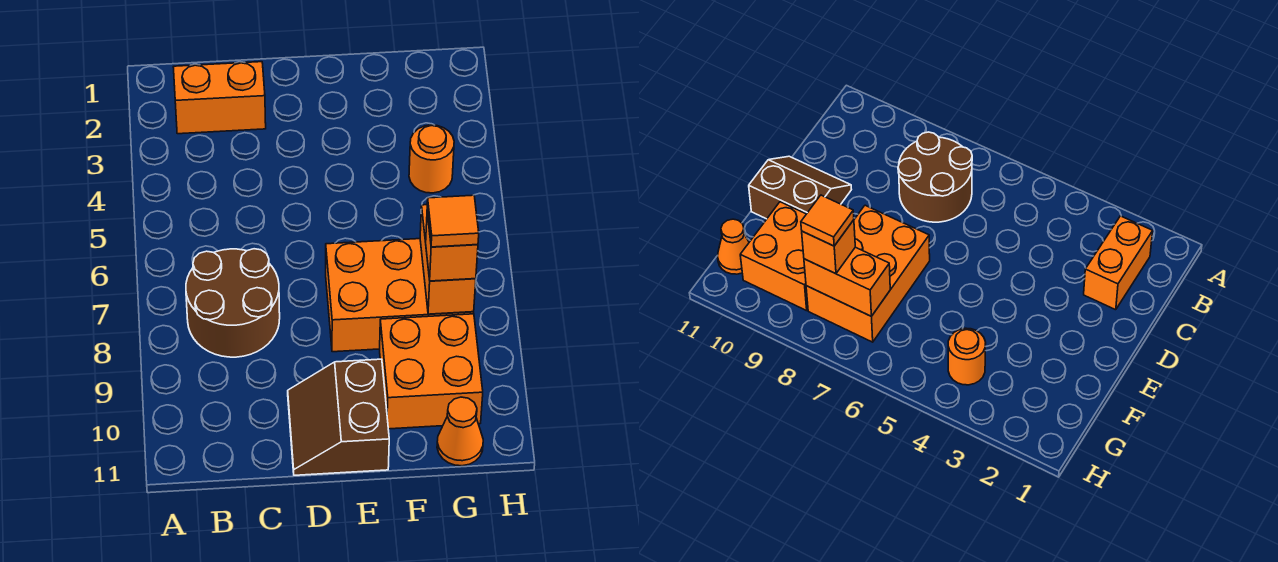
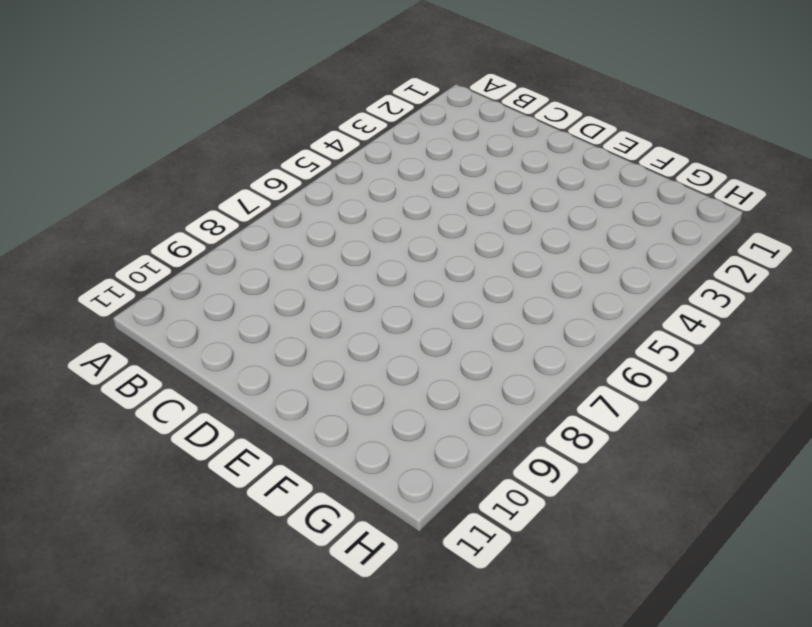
none -> orange 1x2 brick [173,62,266,134]
none -> brown 2x2 round brick [186,249,280,357]

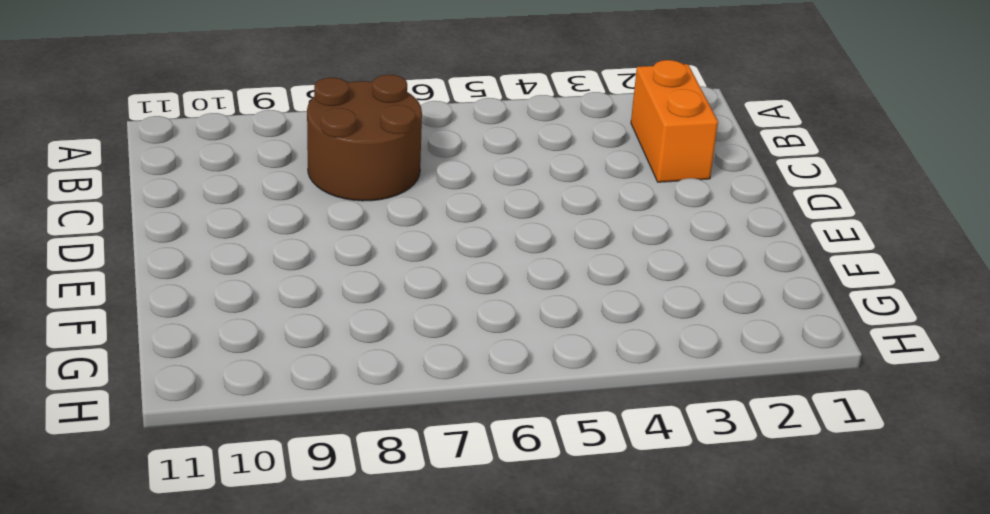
none -> brown 2x2 slope [288,359,389,475]
none -> orange 2x3 brick [326,239,474,352]

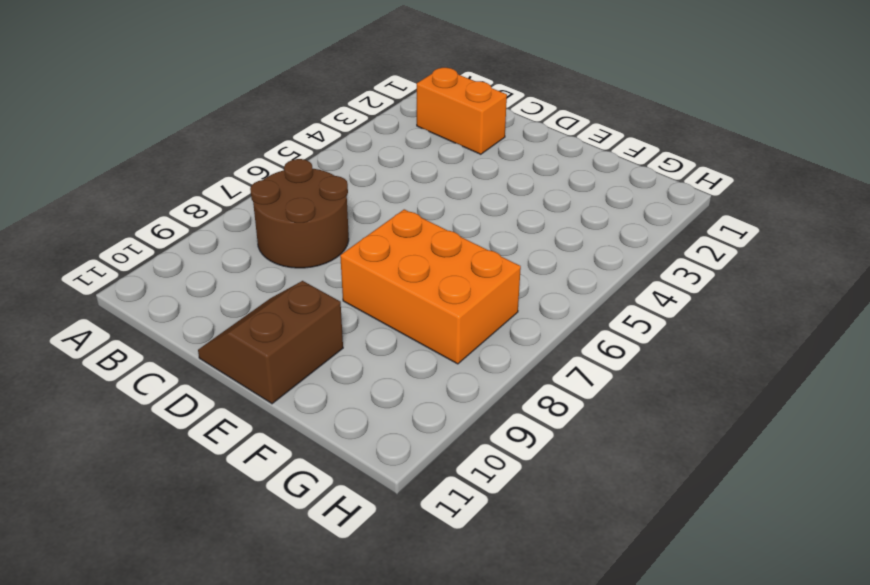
none -> orange 2x2 brick [380,314,483,429]
none -> orange 1x1 round brick [409,125,454,193]

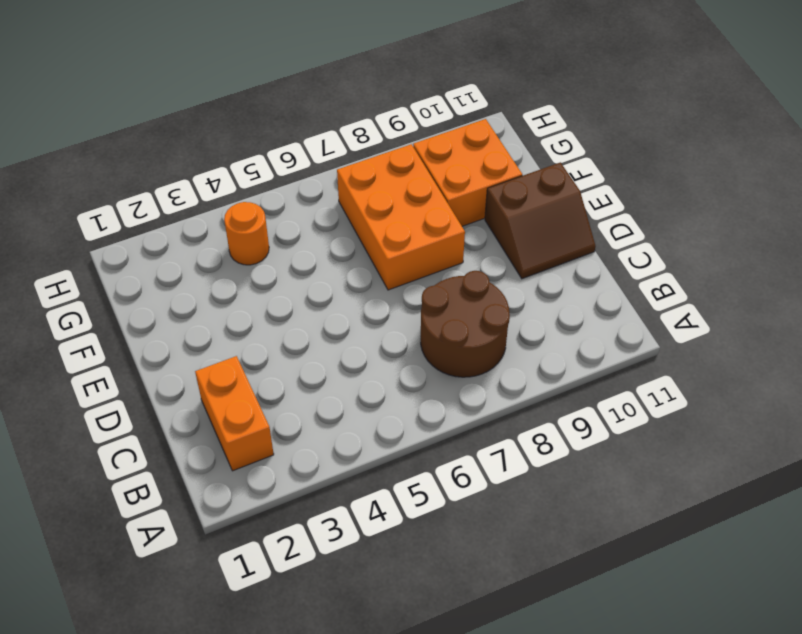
none -> orange 1x1 cone [437,397,483,466]
none -> orange 1x2 brick [420,205,476,314]

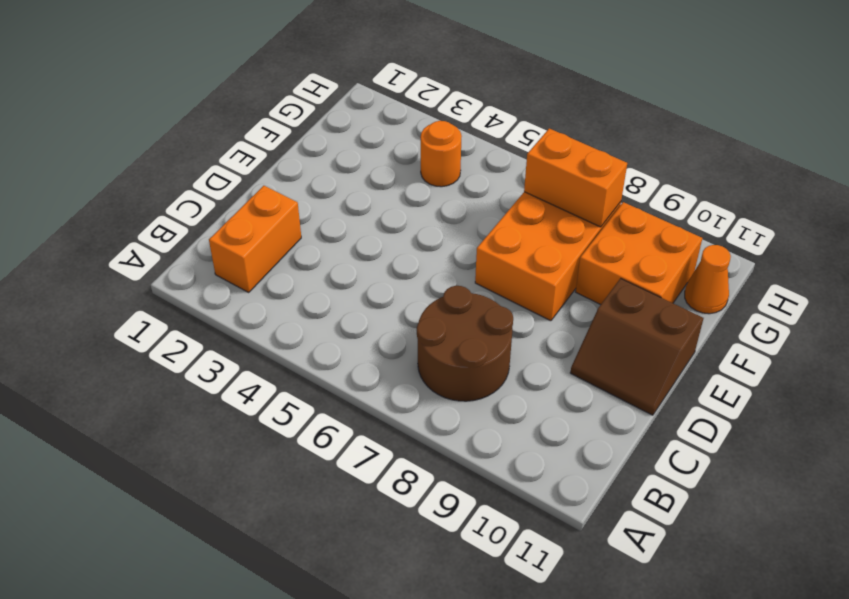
none -> orange 1x1 brick [426,213,478,281]
none -> orange 1x1 tile [427,195,479,247]

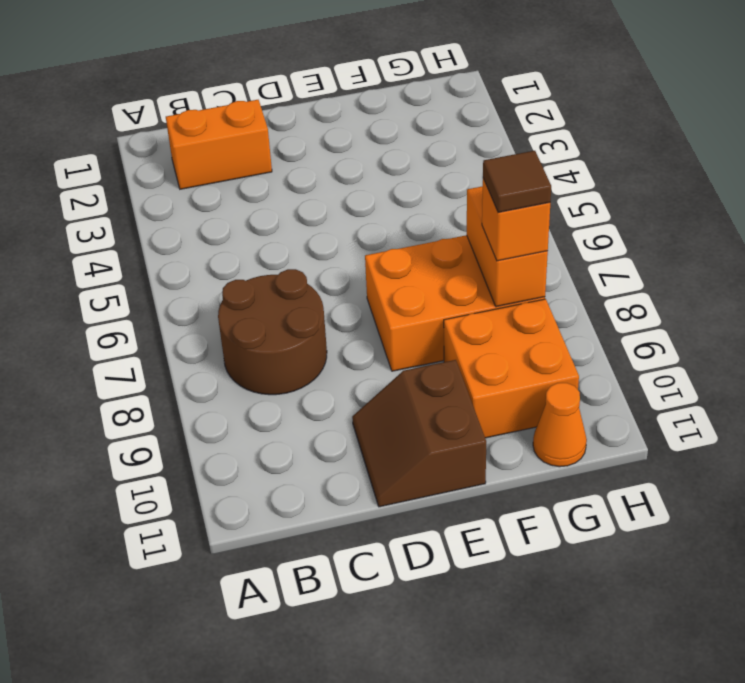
brown 1x1 tile [483,151,551,213] -> orange 1x1 tile [427,195,479,247]
none -> orange 1x1 round brick [409,125,454,193]

